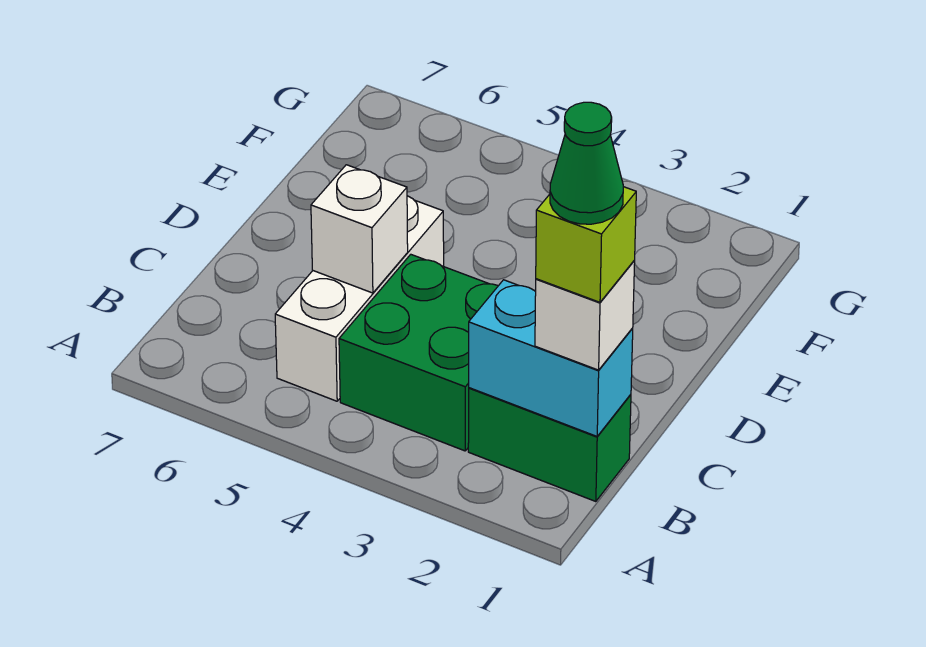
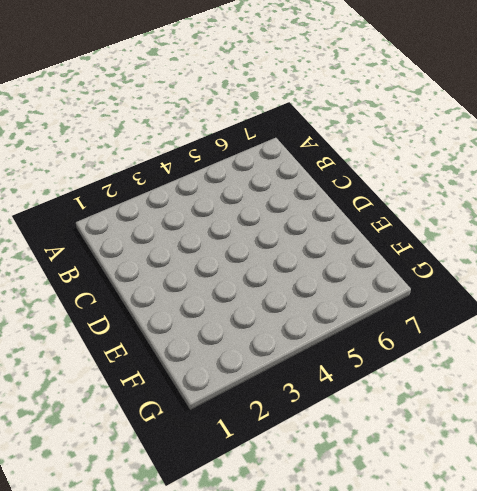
none -> green 1x2 brick [468,388,631,502]
none -> green 2x2 brick [339,254,498,451]

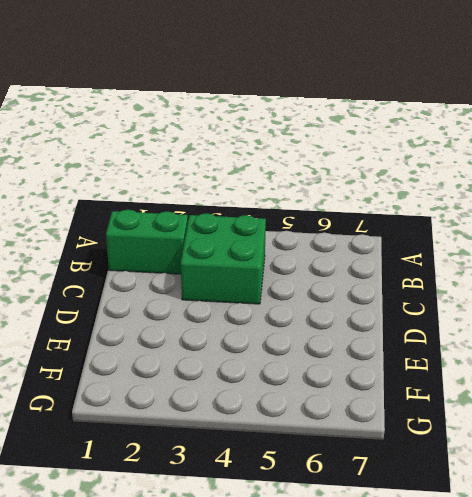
none -> white 1x3 brick [275,196,444,401]
none -> cyan 1x2 brick [469,280,633,436]

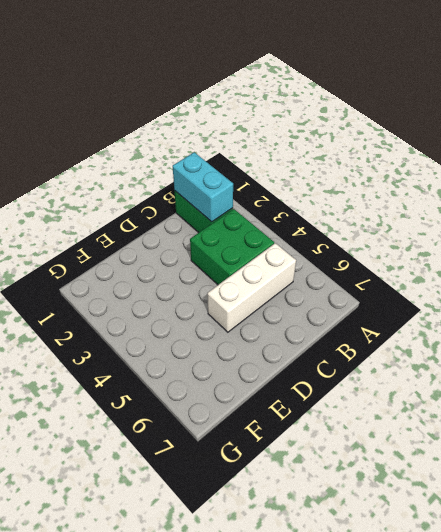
none -> white 1x1 brick [311,165,408,293]
none -> white 1x1 brick [535,261,635,370]

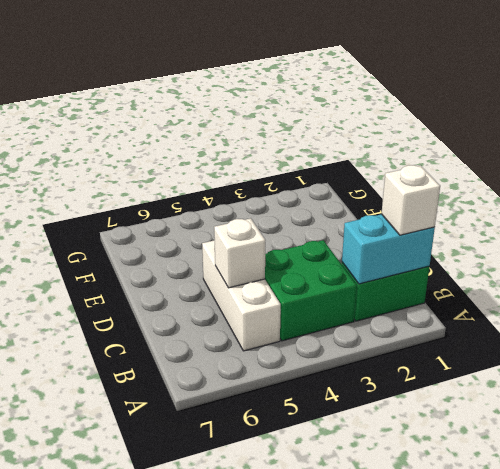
none -> lime 1x1 brick [536,187,636,302]
none -> green 1x1 cone [550,102,623,224]

